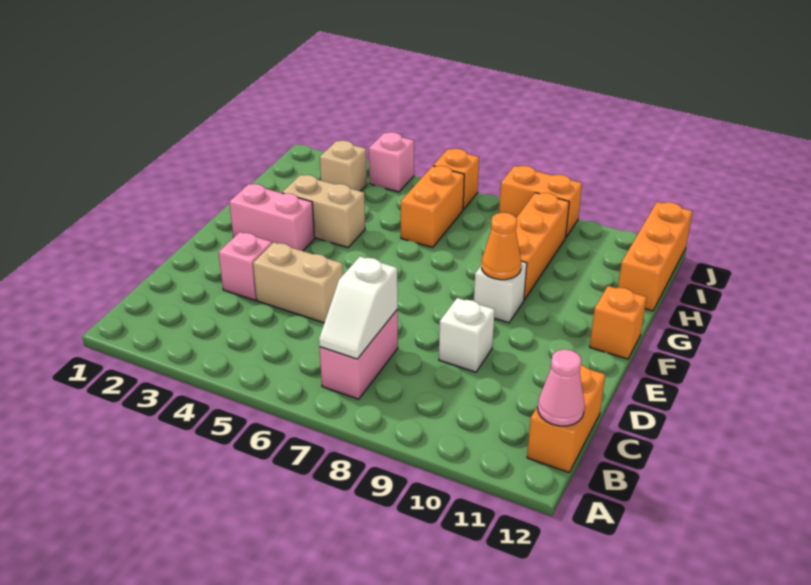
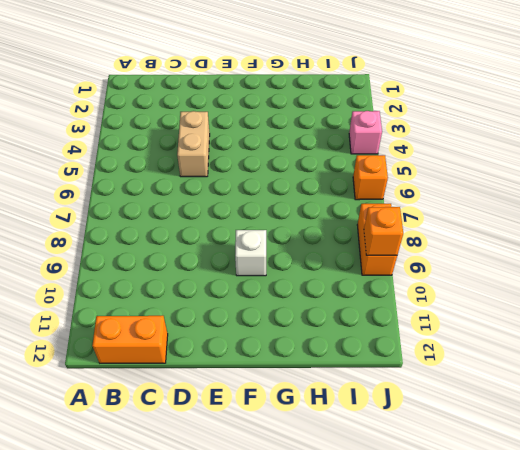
orange 1x1 brick [364,207,403,255] -> orange 1x1 brick moved to [590,286,647,359]
none -> pink 1x2 brick [319,310,398,399]
none -> pink 1x1 brick [218,232,272,300]
none -> white 1x1 brick [439,298,495,372]

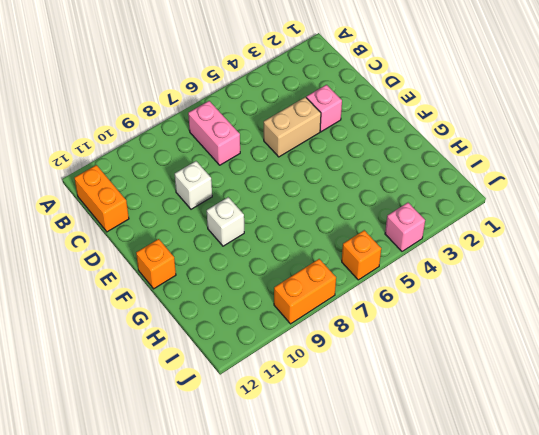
none -> pink 1x2 brick [229,184,315,251]
none -> tan 1x2 brick [282,175,365,248]
none -> orange 1x3 brick [516,193,569,300]

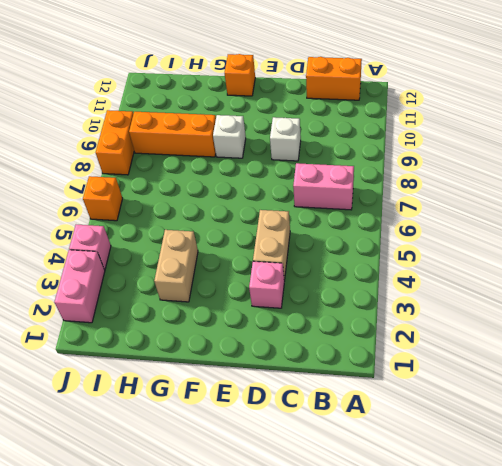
pink 1x2 brick [55,250,105,323] -> pink 1x2 brick moved to [229,184,315,251]
none -> orange 1x2 brick [401,166,464,248]
none -> orange 1x3 brick [618,202,692,311]
none -> tan 1x1 brick [320,140,367,191]

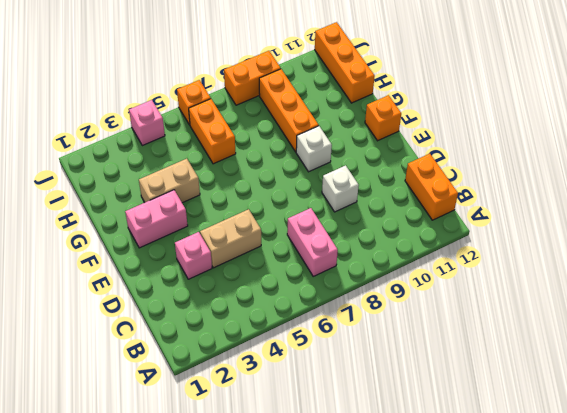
none -> tan 1x1 brick [320,140,367,191]
none -> white 1x2 slope [319,257,398,359]
none -> pink 1x1 cone [538,349,585,426]

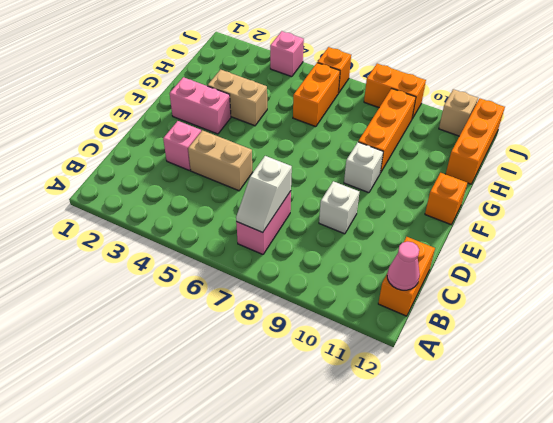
tan 1x1 brick [439,89,478,136] -> tan 1x1 brick moved to [320,140,367,191]
none -> orange 1x1 cone [482,212,521,280]

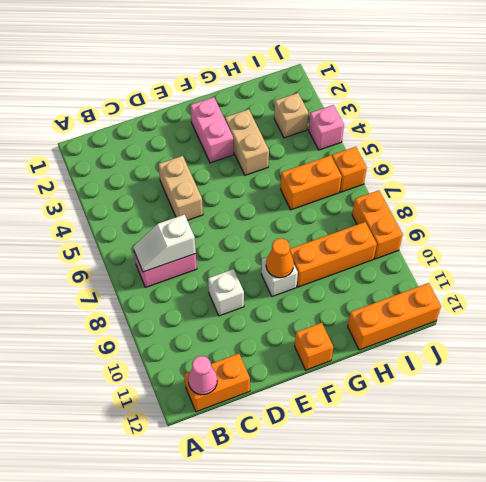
none -> pink 1x1 brick [218,232,272,300]

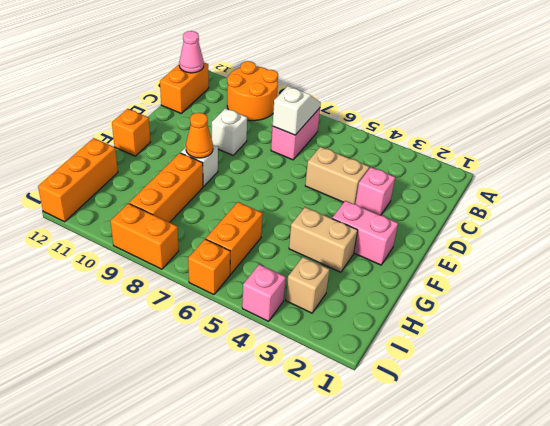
orange 2x2 round brick [227,61,278,121] -> none

